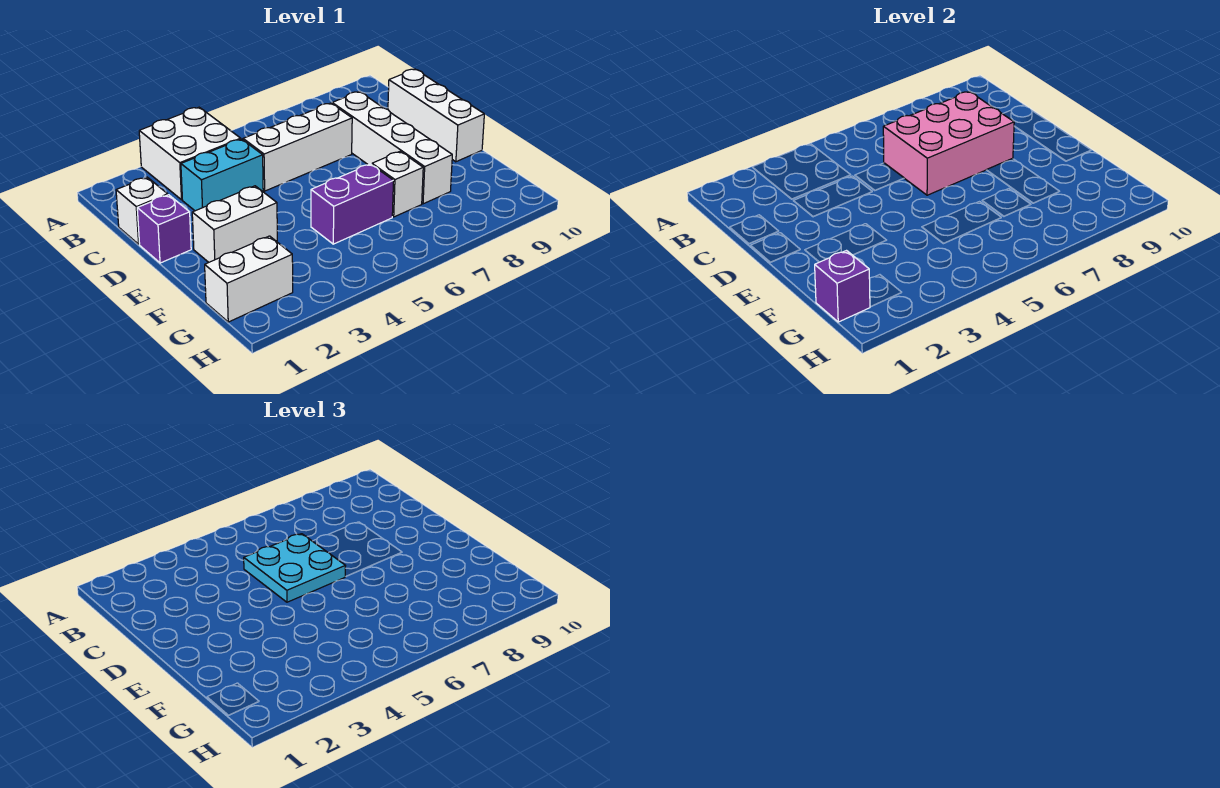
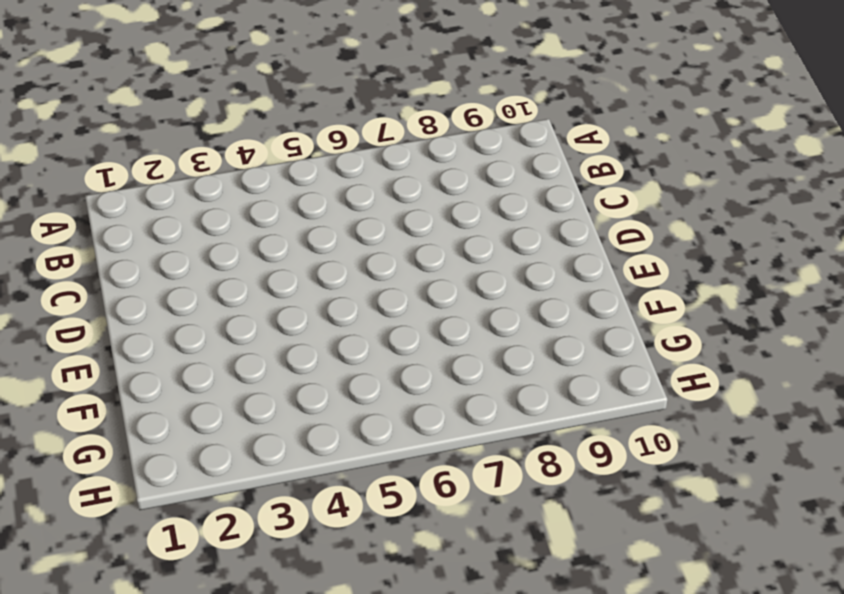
none -> white 2x2 brick [139,107,241,200]
none -> white 1x1 brick [116,177,168,244]
none -> cyan 1x2 brick [181,139,263,211]

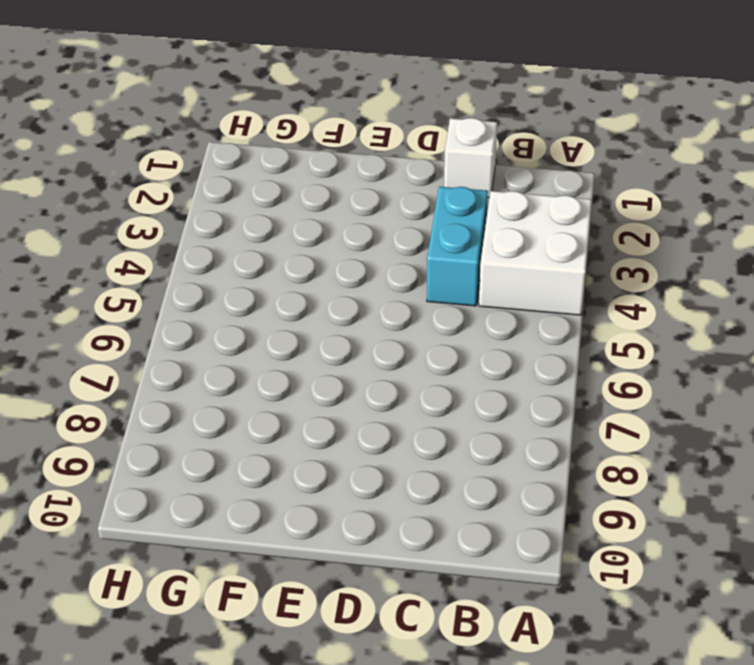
none -> white 1x3 brick [243,103,352,191]
none -> white 1x4 brick [332,92,452,204]
none -> white 1x3 brick [388,69,484,162]

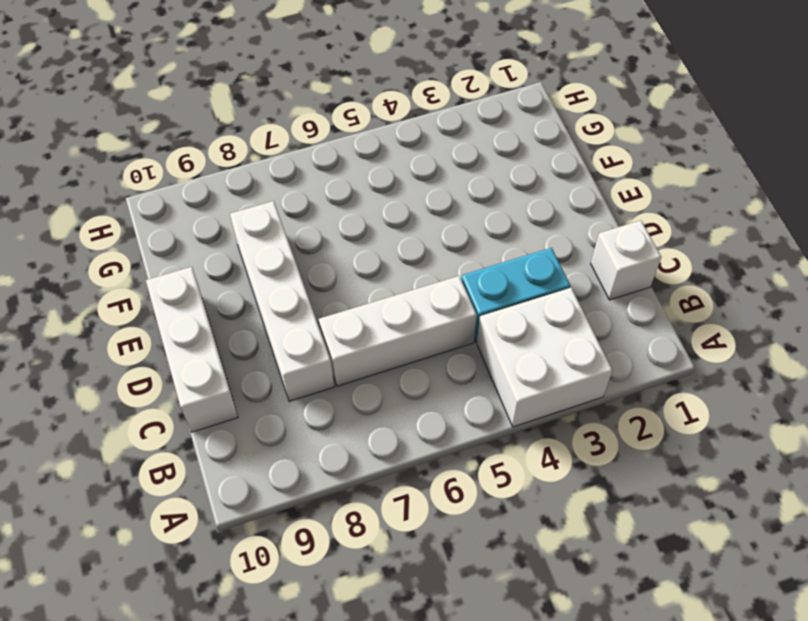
none -> purple 1x1 brick [137,195,191,263]
none -> white 1x2 brick [192,186,277,262]
none -> purple 1x2 brick [311,164,394,244]

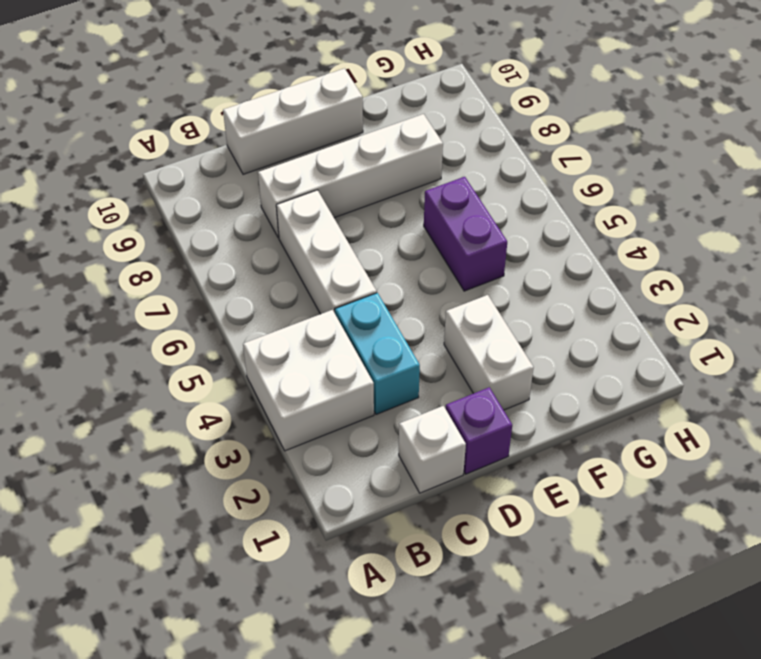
none -> white 1x1 brick [372,151,423,217]
none -> white 1x2 brick [205,236,293,322]
none -> pink 2x3 brick [883,92,1014,195]

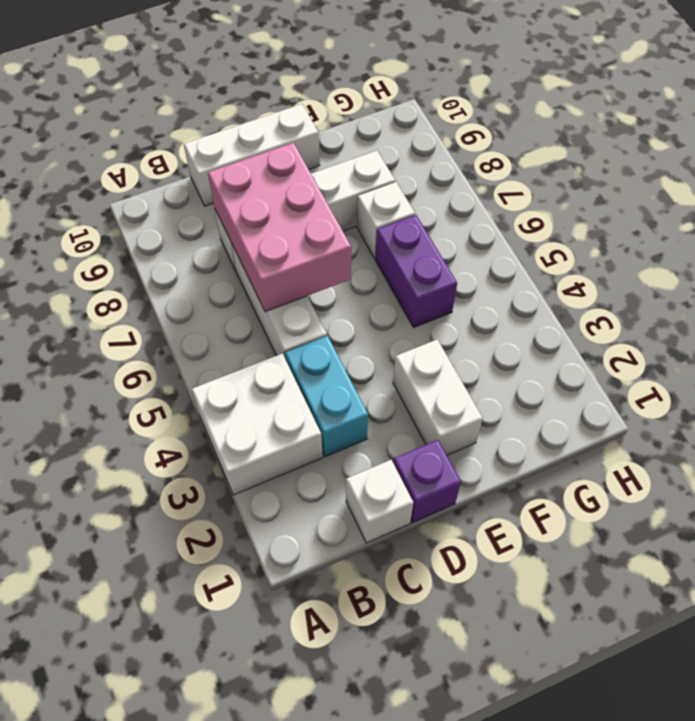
none -> white 1x2 brick [205,236,293,322]
none -> purple 1x1 brick [815,251,870,322]
none -> cyan 2x2 plate [244,534,346,602]

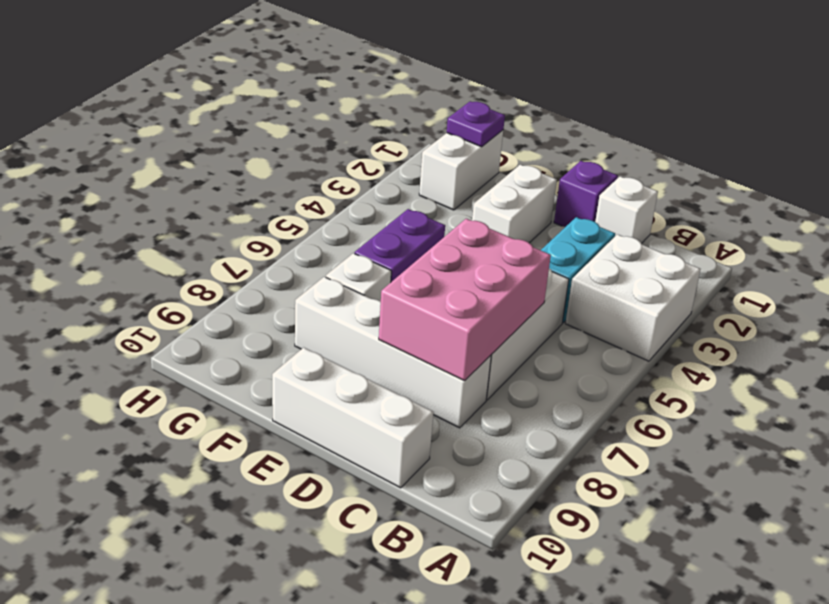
purple 1x1 plate [447,101,505,147] -> purple 1x1 brick [815,251,870,322]
none -> cyan 2x2 plate [244,534,346,602]

